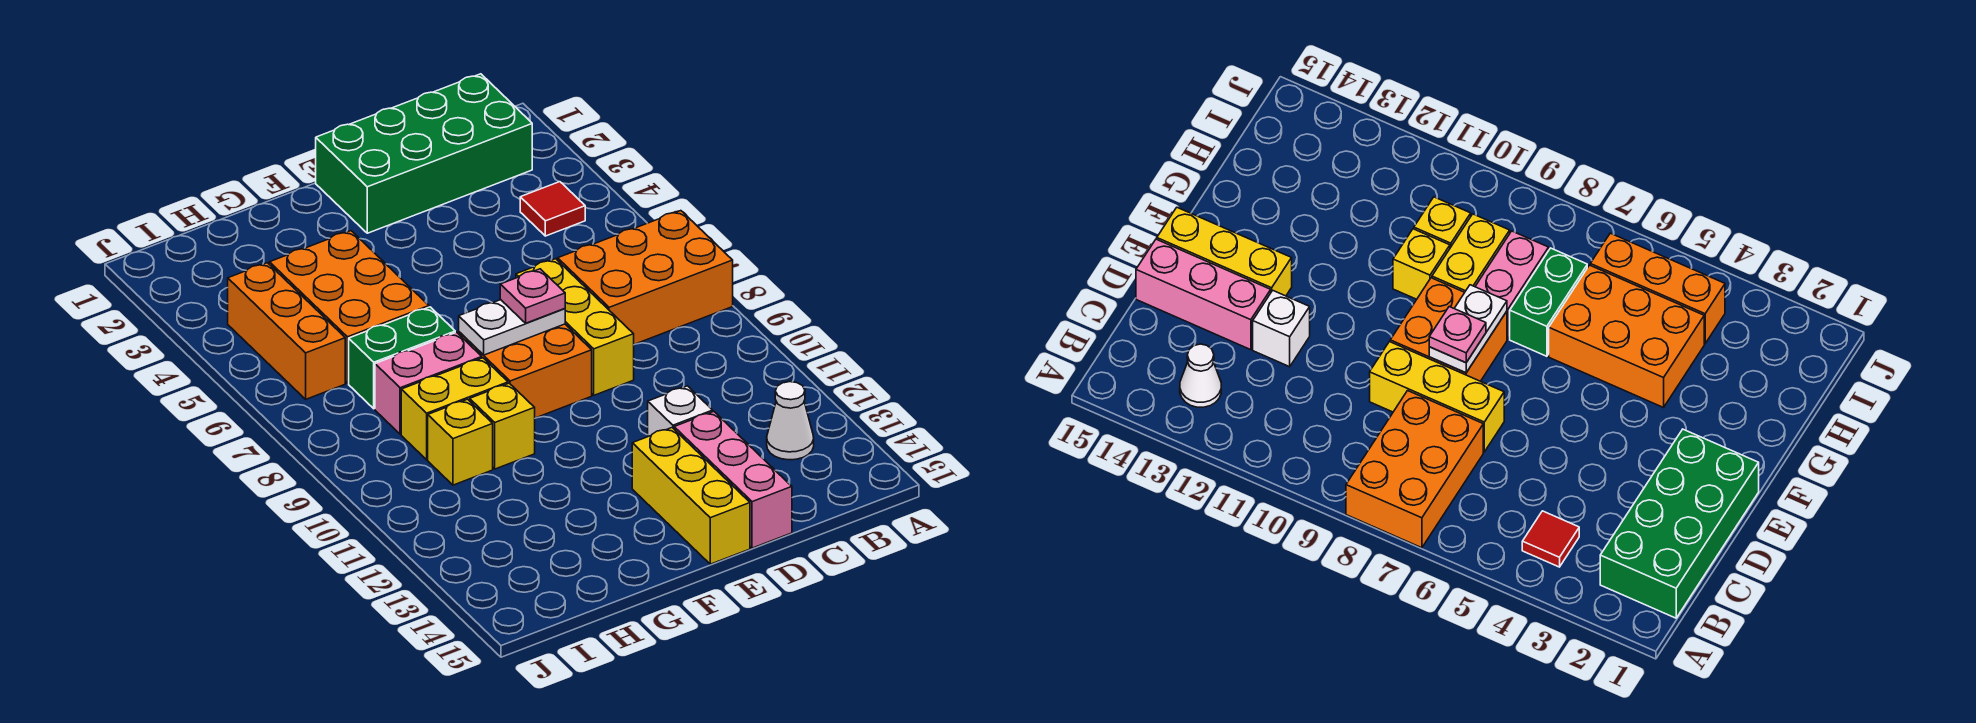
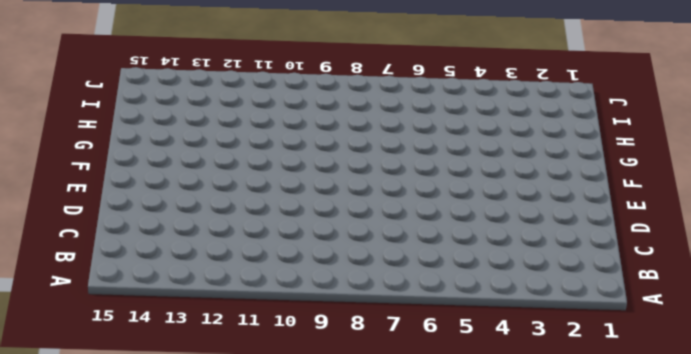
none -> orange 2x3 brick [558,211,733,344]
none -> green 2x4 brick [316,74,532,233]
none -> red 1x1 tile [520,182,585,236]

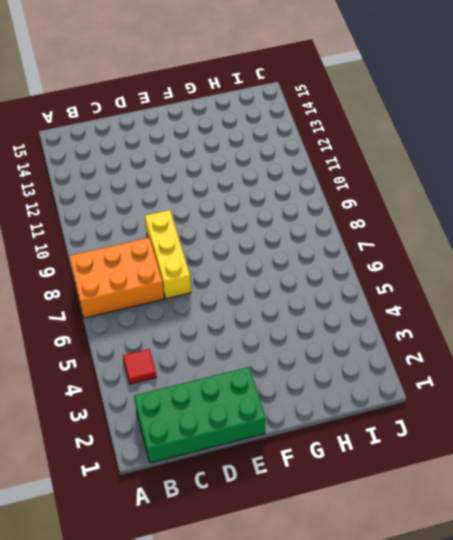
none -> white 1x1 cone [767,382,814,460]
none -> white 1x1 brick [648,386,713,436]
none -> pink 1x3 brick [674,411,792,548]

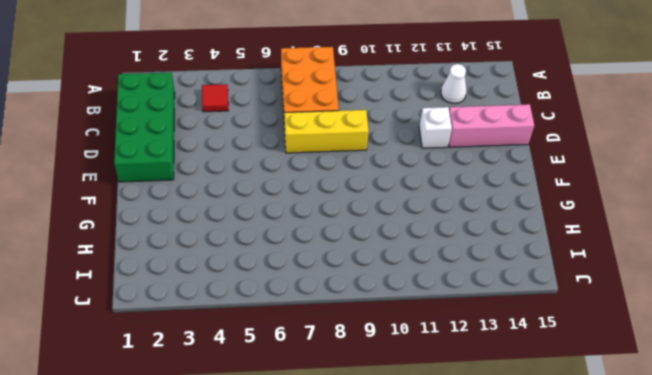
none -> orange 2x2 brick [459,324,592,418]
none -> yellow 1x3 brick [632,428,750,564]
none -> orange 2x3 brick [269,231,429,383]

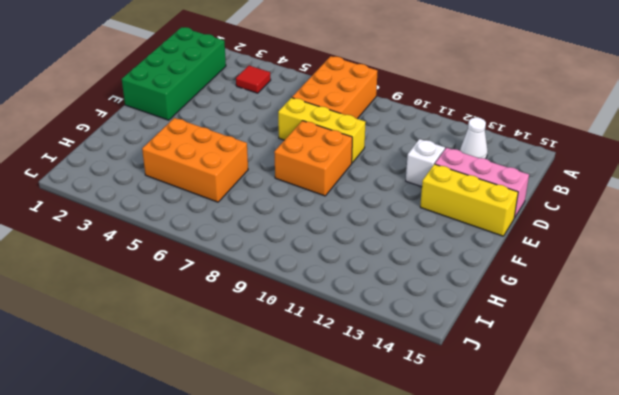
none -> green 1x2 brick [349,307,455,409]
none -> pink 1x2 brick [375,332,482,434]
none -> yellow 1x2 brick [401,358,508,460]

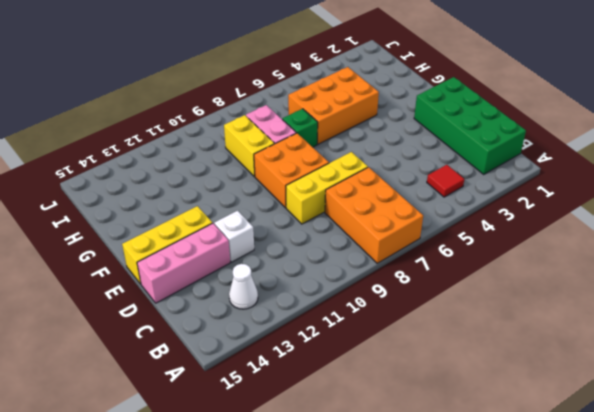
green 1x1 brick [282,109,318,147] -> green 1x2 brick [349,307,455,409]
none -> yellow 1x1 brick [470,383,535,469]
none -> yellow 1x1 brick [428,399,493,485]
none -> orange 1x3 brick [228,263,345,399]

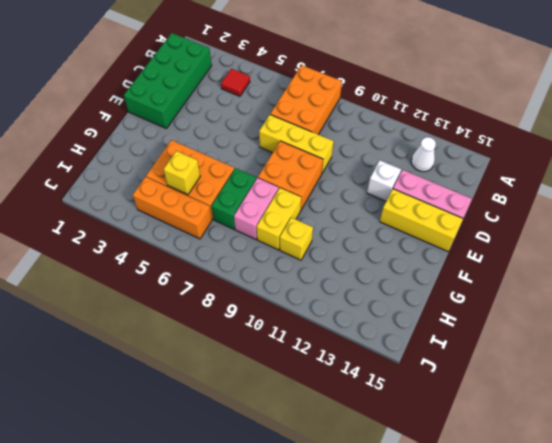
yellow 1x1 brick [164,151,200,195] -> yellow 1x1 brick moved to [470,383,535,469]
none -> white 1x2 plate [459,300,565,355]
none -> pink 1x1 plate [500,269,565,323]

